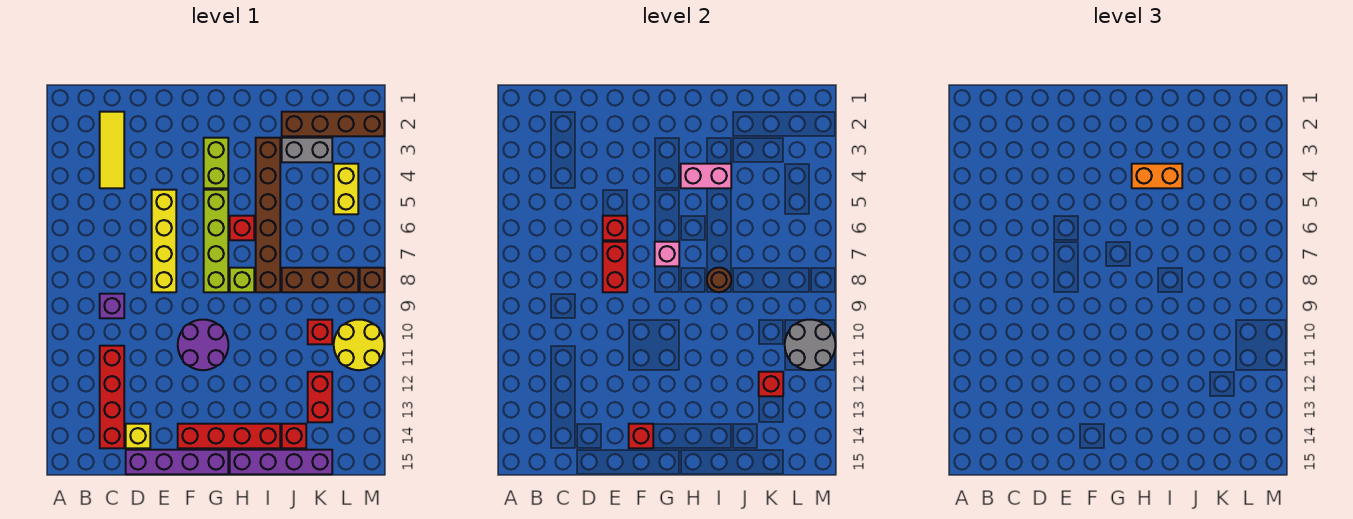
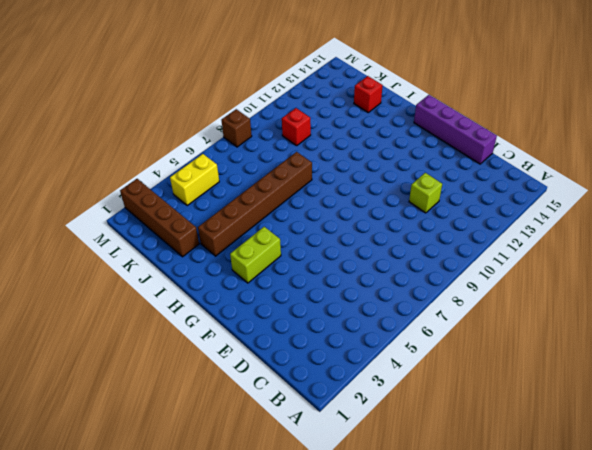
lime 1x1 brick [409,173,442,213] -> lime 1x1 brick moved to [230,268,254,292]
none -> yellow 1x3 tile [100,112,124,188]
none -> purple 1x1 brick [100,294,124,318]
none -> red 1x4 brick [100,346,124,448]
none -> yellow 1x1 brick [126,424,150,448]

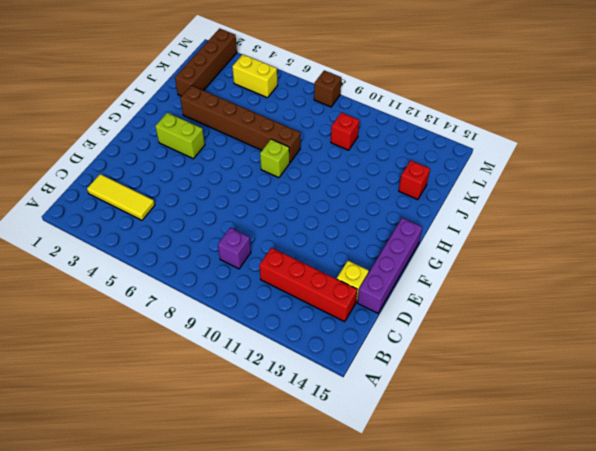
none -> yellow 1x4 brick [152,190,176,292]
none -> purple 2x2 round brick [178,320,228,370]
none -> red 1x4 brick [178,424,280,448]
none -> lime 1x4 brick [204,190,228,292]

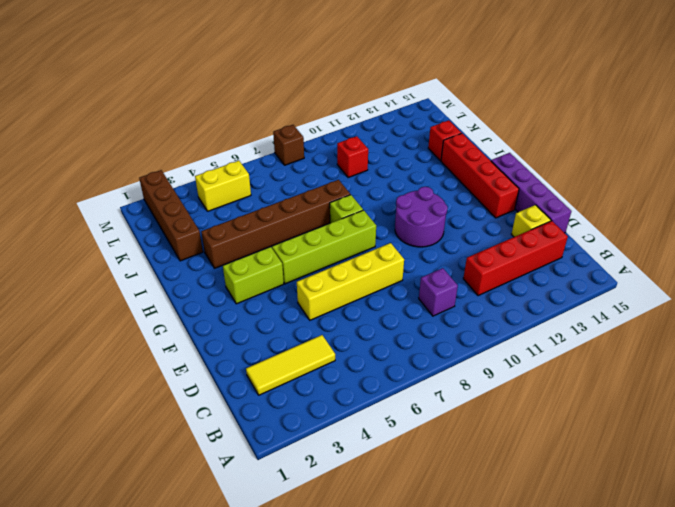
none -> red 1x1 brick [230,216,254,240]
none -> purple 1x4 brick [230,450,332,474]
none -> grey 1x2 brick [282,138,332,162]
none -> brown 1x3 brick [282,268,358,292]

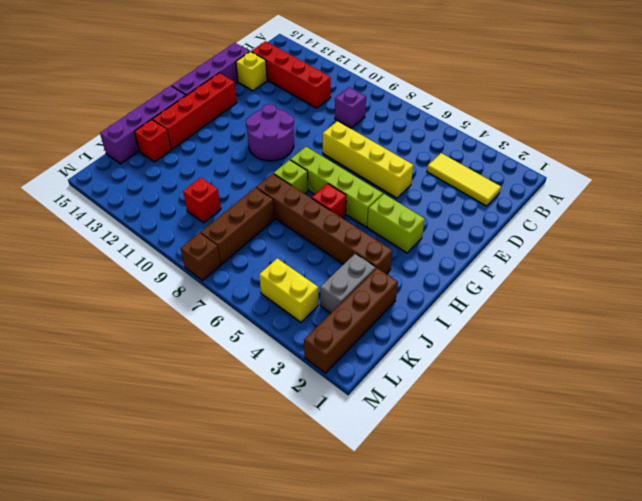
none -> red 1x2 brick [308,372,332,422]
none -> yellow 2x2 round brick [334,320,384,370]
none -> red 1x1 brick [603,216,627,240]
none -> red 1x2 brick [603,242,627,292]

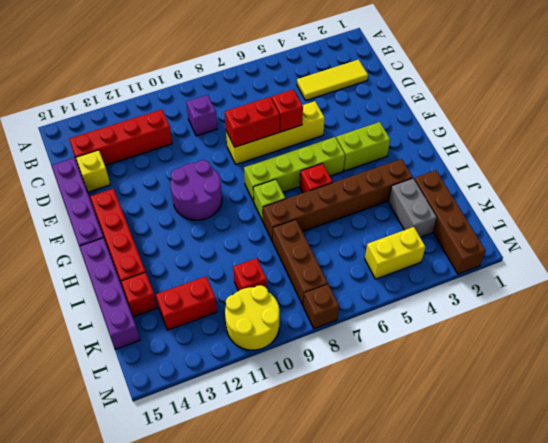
none -> red 1x1 brick [629,424,653,448]
none -> pink 1x1 brick [655,242,679,266]
none -> pink 1x2 brick [681,164,731,188]
none -> brown 1x1 round brick [707,268,731,292]

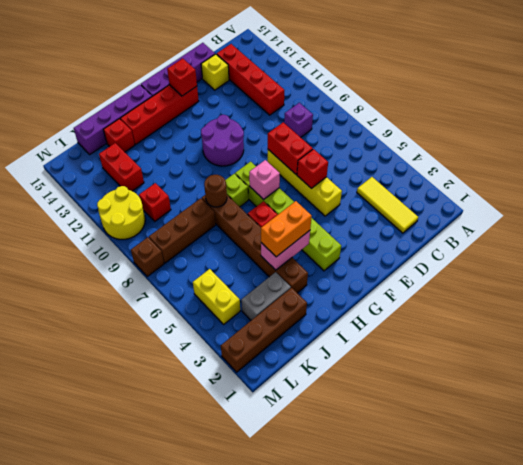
none -> red 1x1 brick [759,372,783,396]
none -> grey 2x2 round brick [785,320,835,370]

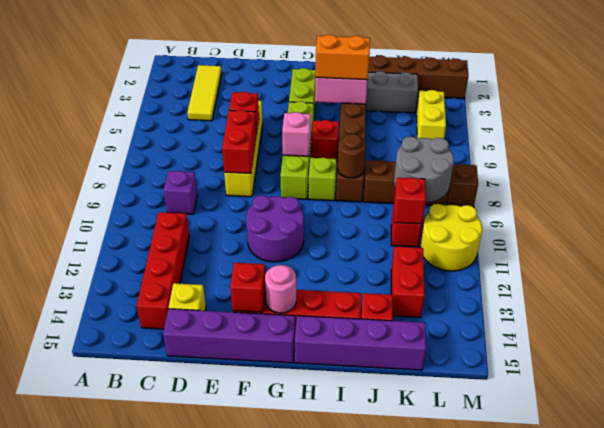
pink 1x1 round brick [265,265,296,313] -> none
grey 2x2 round brick [394,136,454,202] -> grey 2x2 round brick moved to [785,320,835,370]
red 1x1 brick [394,178,426,224] -> red 1x1 brick moved to [759,372,783,396]

